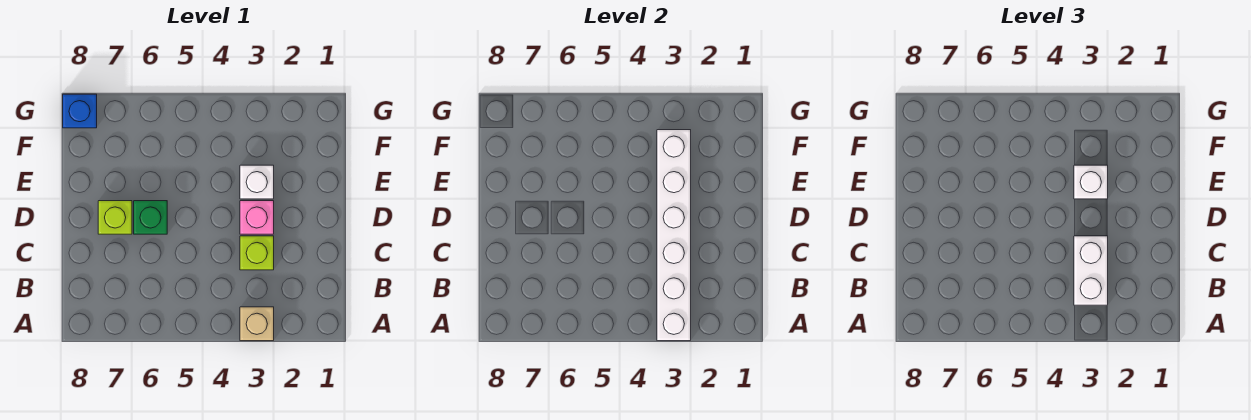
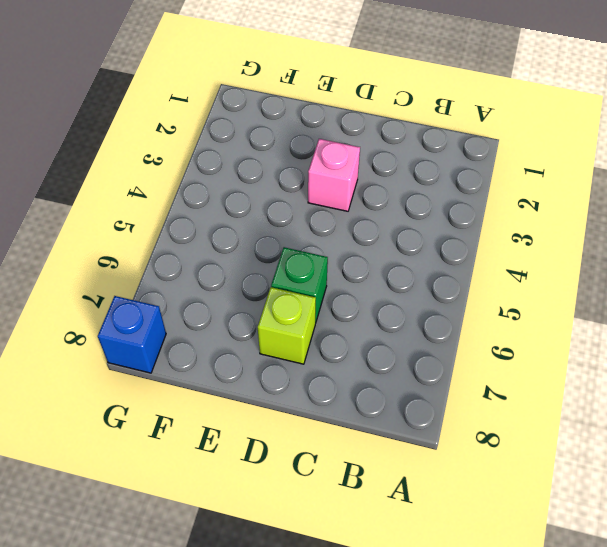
none -> tan 1x1 brick [240,307,274,341]
none -> lime 1x1 brick [240,236,274,270]

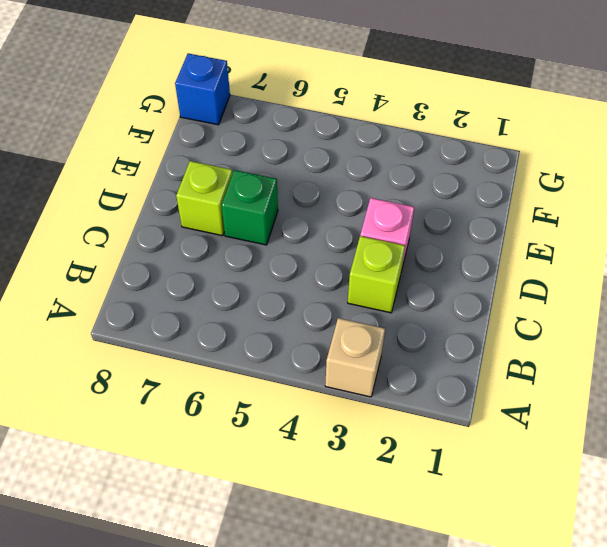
none -> white 1x1 brick [240,165,274,199]
none -> white 1x6 brick [657,130,691,341]

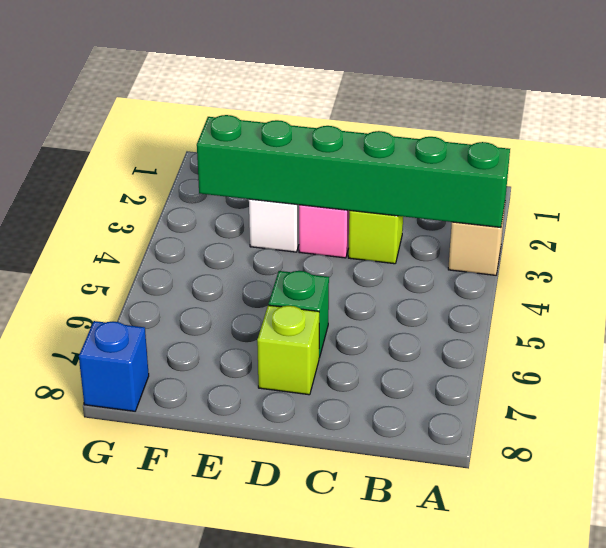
green 1x6 brick [197,115,510,227] -> white 1x6 brick [657,130,691,341]
none -> white 1x2 brick [1074,236,1108,305]
none -> white 1x1 brick [1074,165,1108,199]

